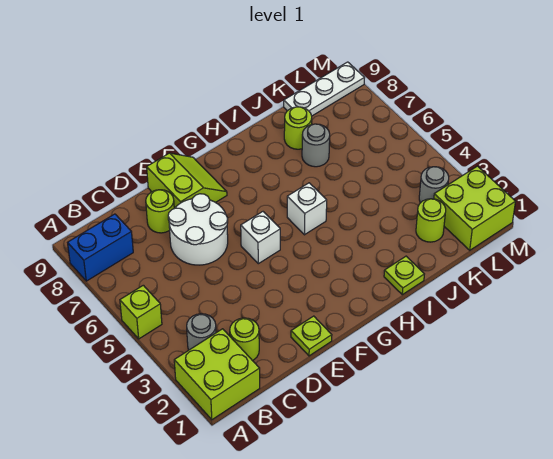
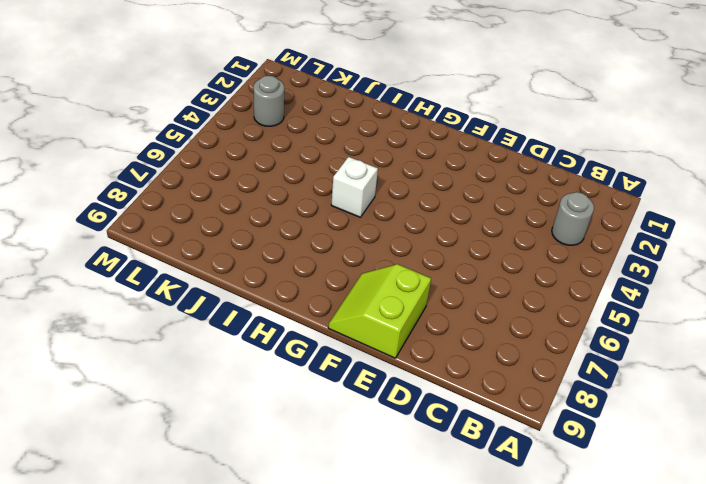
none -> lime 2x2 brick [174,329,260,420]
none -> lime 1x1 brick [120,285,162,339]
none -> blue 1x2 brick [68,214,133,281]

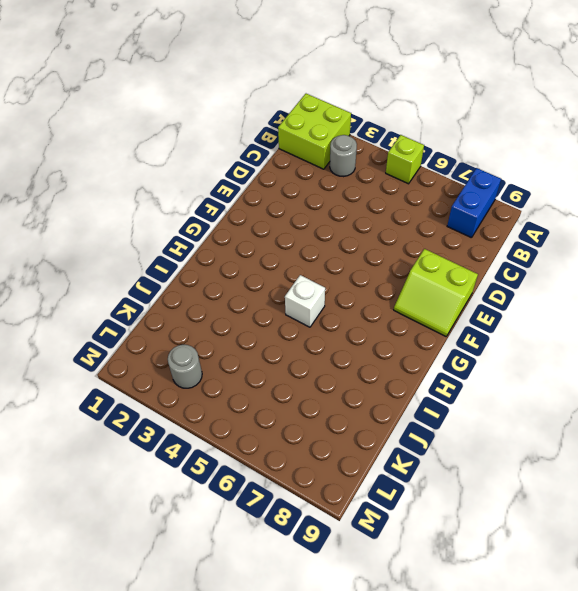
none -> lime 1x1 round brick [230,318,259,361]
none -> white 2x2 round brick [168,194,228,265]
none -> lime 1x1 round brick [146,190,174,233]

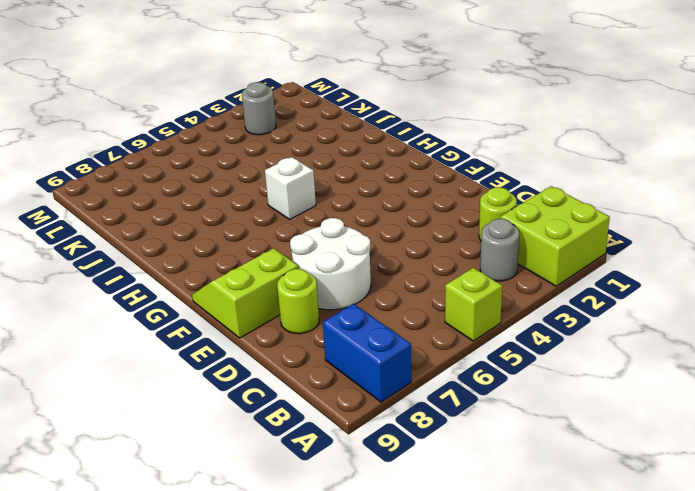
none -> lime 1x1 plate [291,316,332,356]
none -> white 1x1 brick [241,212,280,264]
none -> lime 1x1 plate [384,256,424,295]

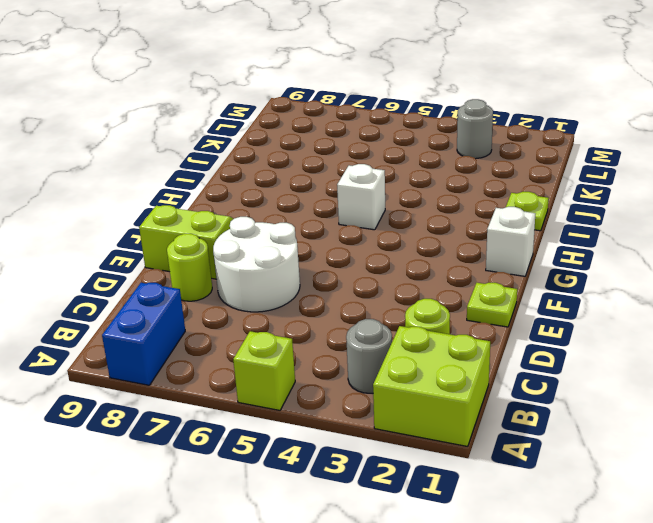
white 1x1 brick [486,207,535,276] -> white 1x1 brick moved to [241,212,280,264]
none -> grey 1x1 round brick [302,124,330,167]
none -> lime 1x1 round brick [284,107,312,149]
none -> lime 1x1 round brick [416,199,446,242]

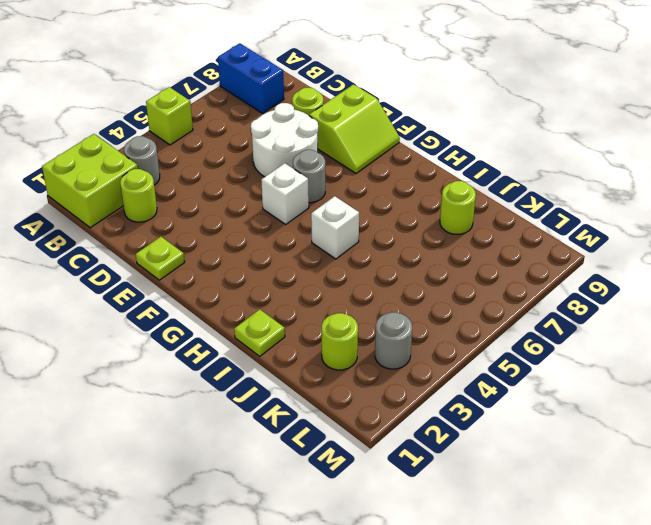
grey 1x1 round brick [293,150,325,203] -> grey 1x1 round brick moved to [302,124,330,167]
none -> white 1x3 plate [284,62,364,116]
none -> lime 2x2 brick [434,166,515,250]

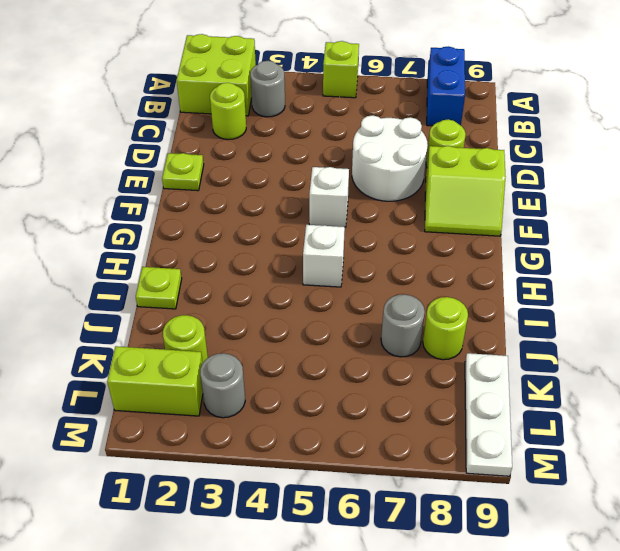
lime 1x2 brick [107,346,203,416] -> lime 2x2 brick [434,166,515,250]

